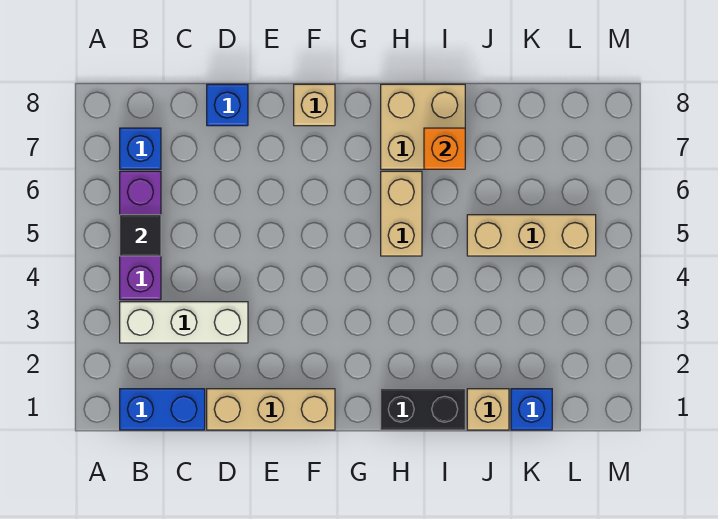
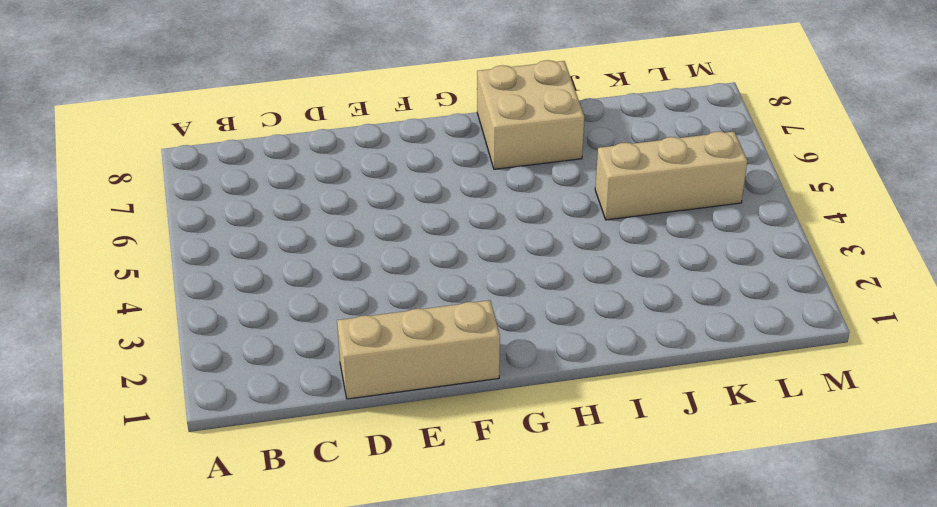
none -> blue 1x2 brick [120,389,205,430]
none -> white 1x3 brick [120,302,248,343]
none -> purple 1x3 brick [120,171,161,300]

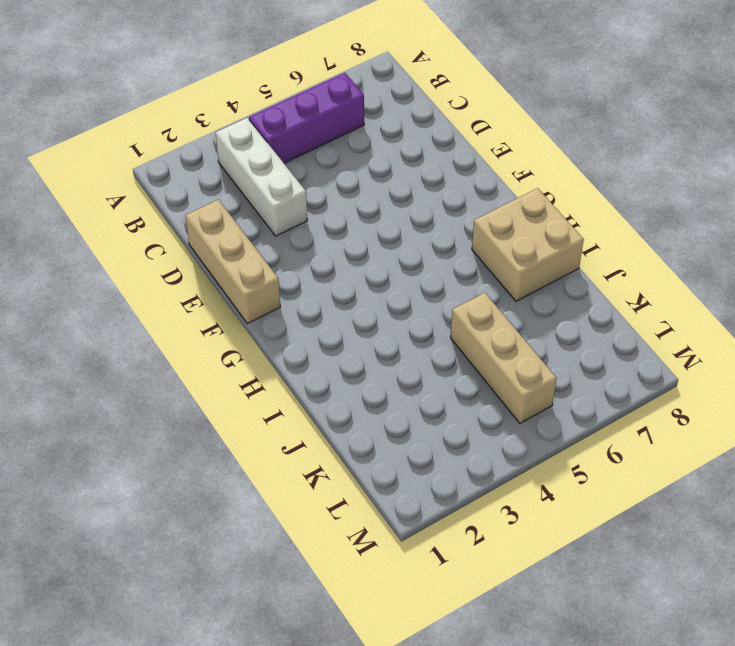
none -> blue 1x2 brick [120,389,205,430]
none -> blue 1x1 brick [120,128,161,169]
none -> blue 1x1 brick [207,84,248,126]

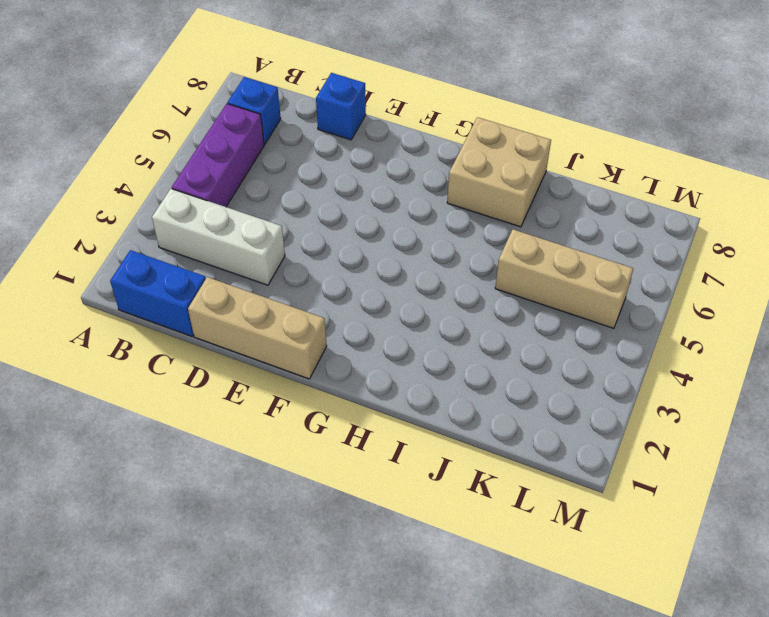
none -> tan 1x1 brick [294,84,335,126]
none -> black 1x2 brick [381,389,465,430]
none -> tan 1x2 brick [381,171,422,256]

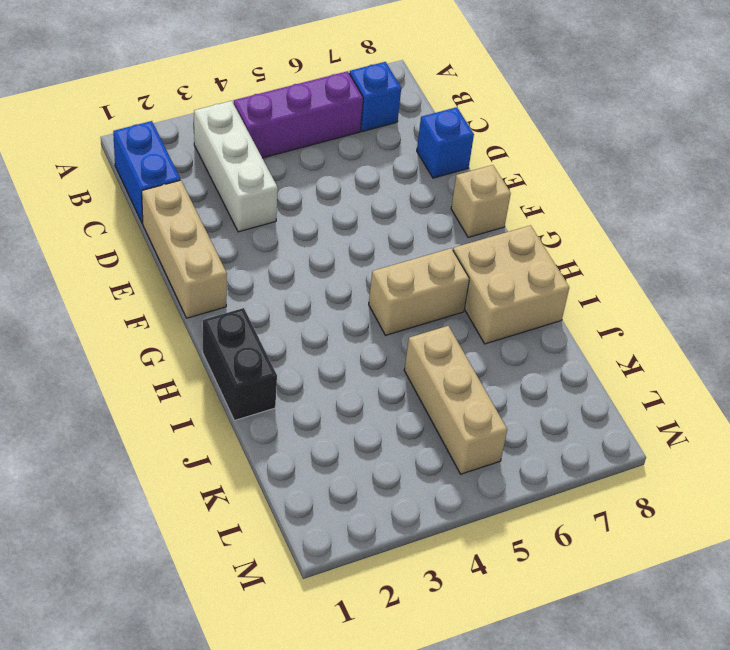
none -> tan 1x1 brick [467,389,509,430]
none -> blue 1x1 brick [511,389,552,430]
none -> black 1x1 tile [120,215,161,256]

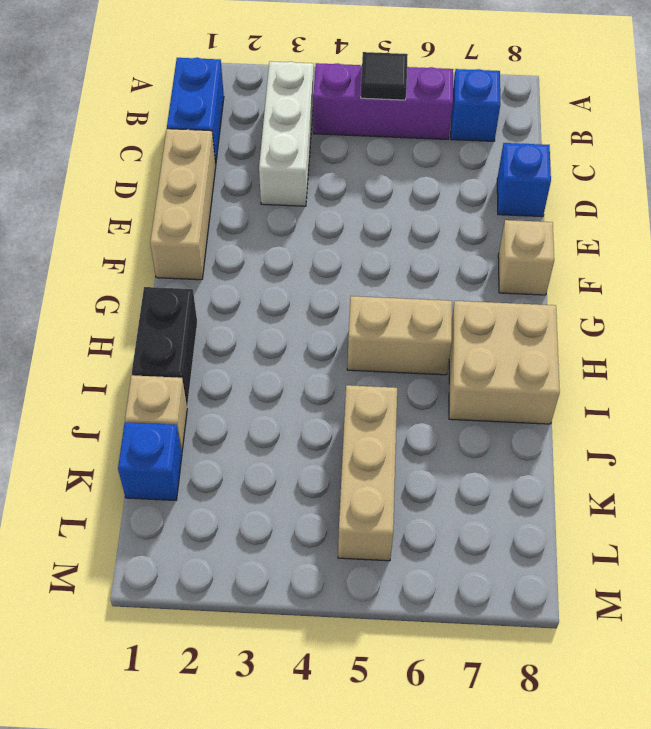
none -> orange 1x1 brick [424,128,465,169]

